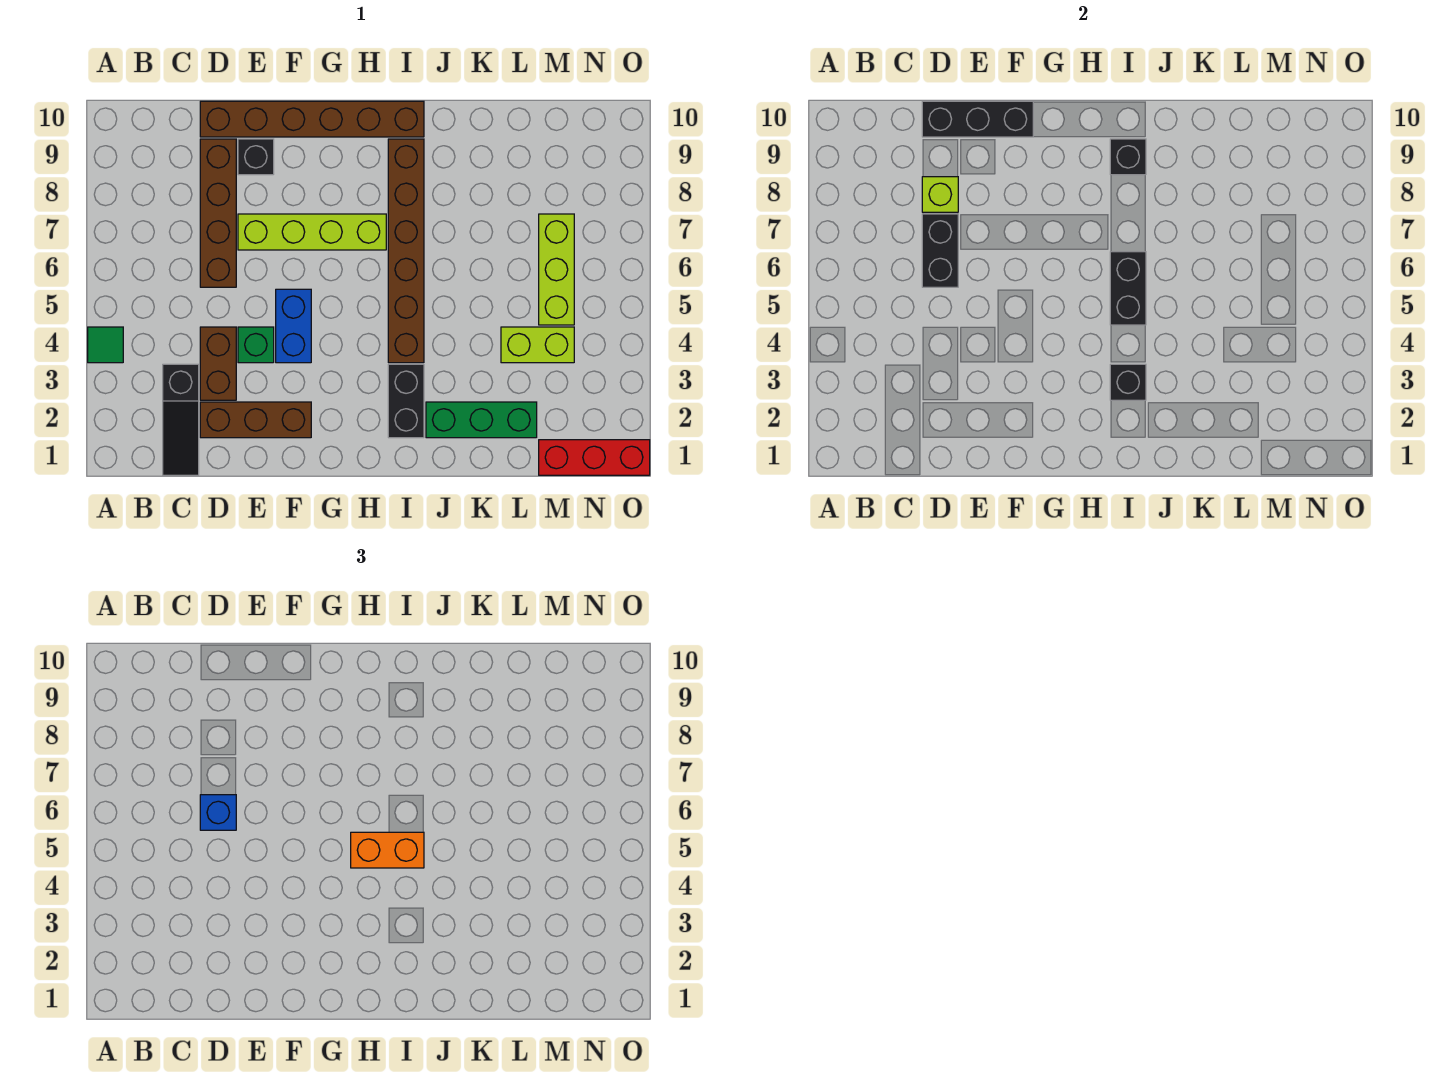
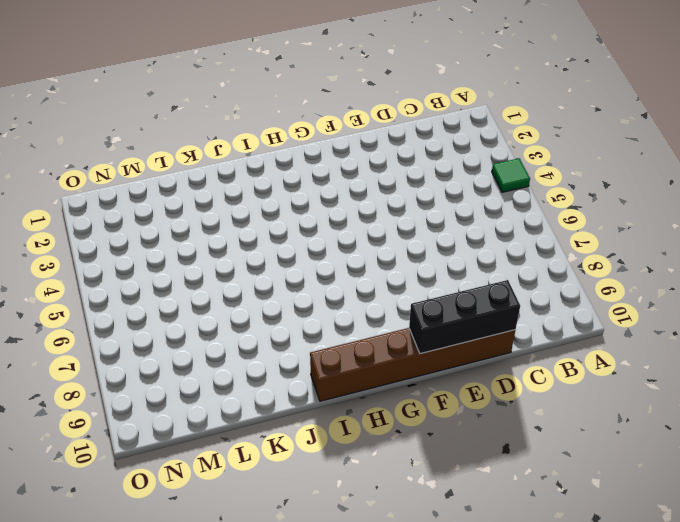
none -> black 1x3 slope [163,364,199,475]
none -> brown 1x3 brick [200,402,311,438]
none -> brown 1x2 brick [200,327,236,400]

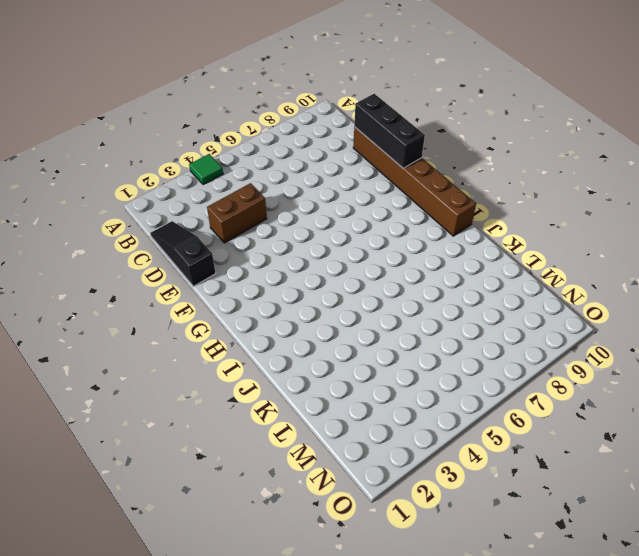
black 1x3 slope [150,221,216,286] -> black 1x3 slope turned to [163,364,199,475]
none -> brown 1x3 brick [200,402,311,438]
none -> brown 1x4 brick [200,139,236,287]
none -> green 1x1 brick [238,327,274,363]

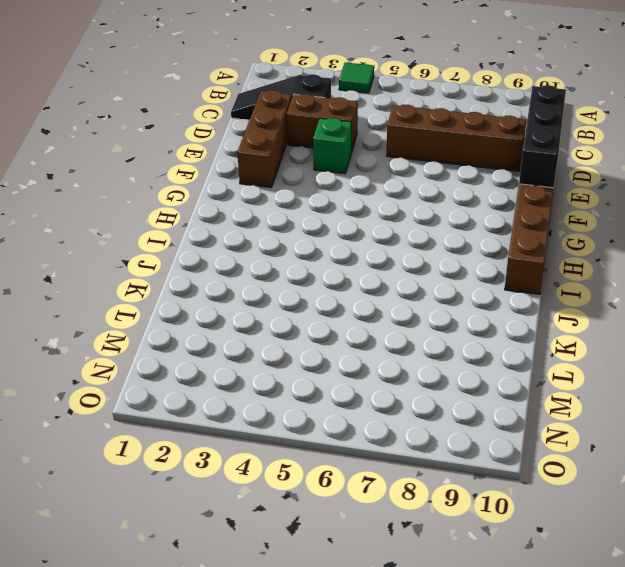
none -> lime 1x4 brick [238,214,386,250]
none -> black 1x1 brick [238,139,274,175]
none -> blue 1x2 brick [276,289,311,363]

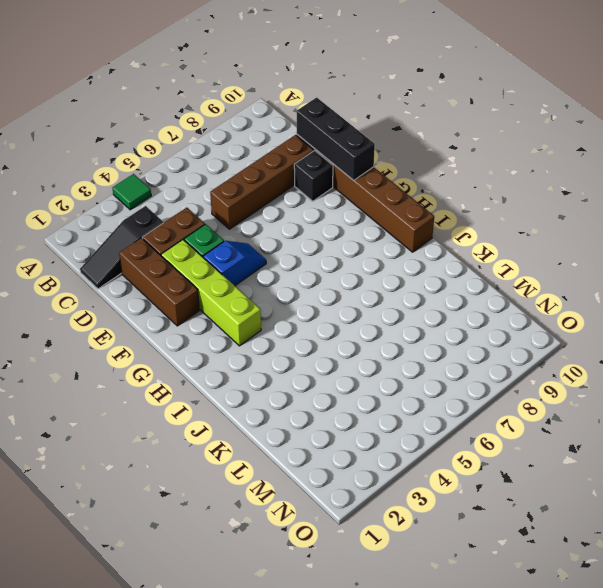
lime 1x4 brick [161,240,261,346] -> lime 1x4 brick moved to [238,214,386,250]
blue 1x2 slope [203,241,266,286] -> blue 1x2 brick [276,289,311,363]
none -> black 1x2 brick [388,364,424,438]
none -> brown 1x6 brick [388,139,424,363]
none -> green 1x3 brick [426,402,537,438]

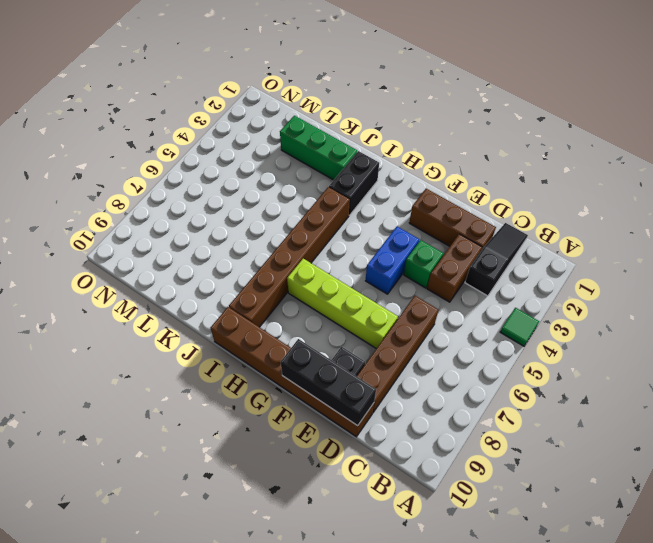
none -> lime 1x2 brick [501,327,574,363]
none -> red 1x3 brick [539,440,650,475]
none -> lime 1x3 brick [539,214,574,325]

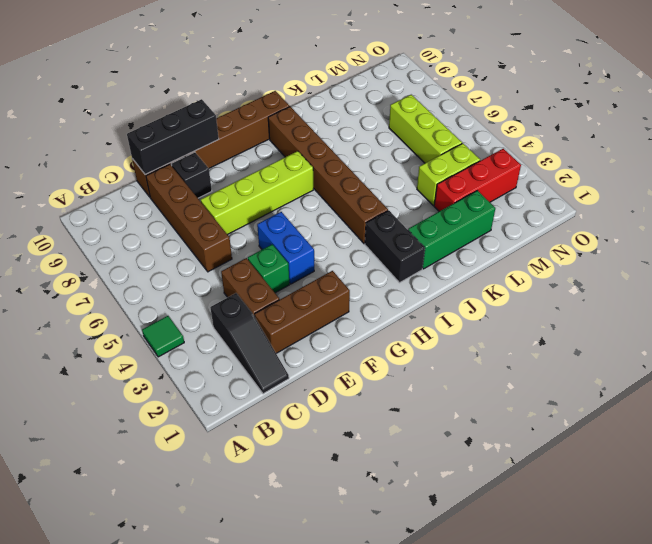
red 1x3 brick [434,149,521,211] -> red 1x3 brick moved to [539,440,650,475]
none -> black 1x2 brick [922,214,958,287]
none -> lime 1x1 brick [922,177,958,212]
none -> black 1x1 brick [1110,364,1146,400]

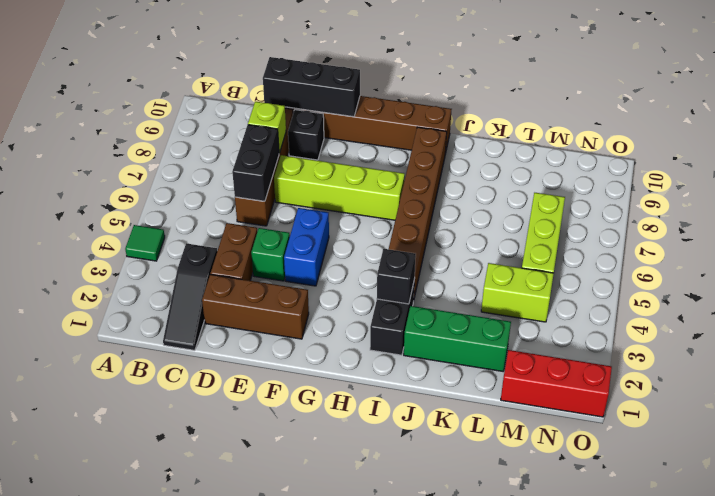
none -> black 1x2 brick [1110,252,1146,325]
none -> black 1x1 brick [1110,139,1146,175]
none -> blue 1x1 brick [200,795,236,830]

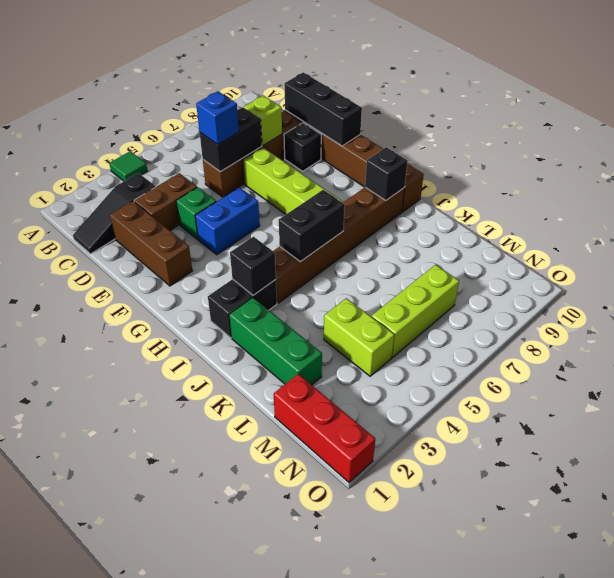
none -> orange 1x2 brick [351,832,424,868]

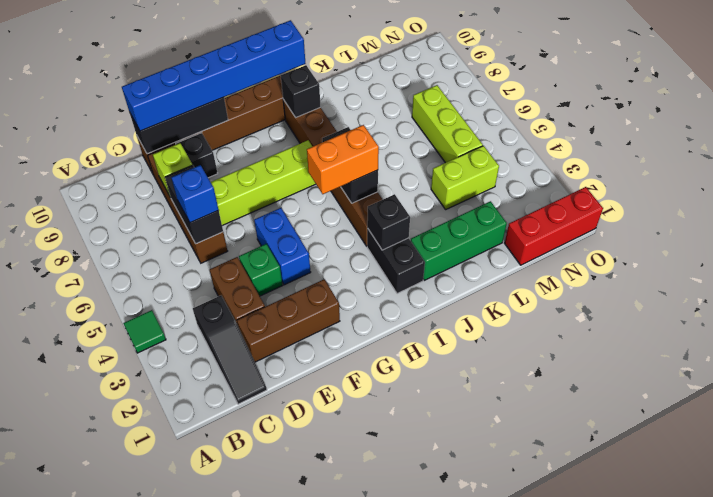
blue 1x6 brick [122,20,306,131] -> none

